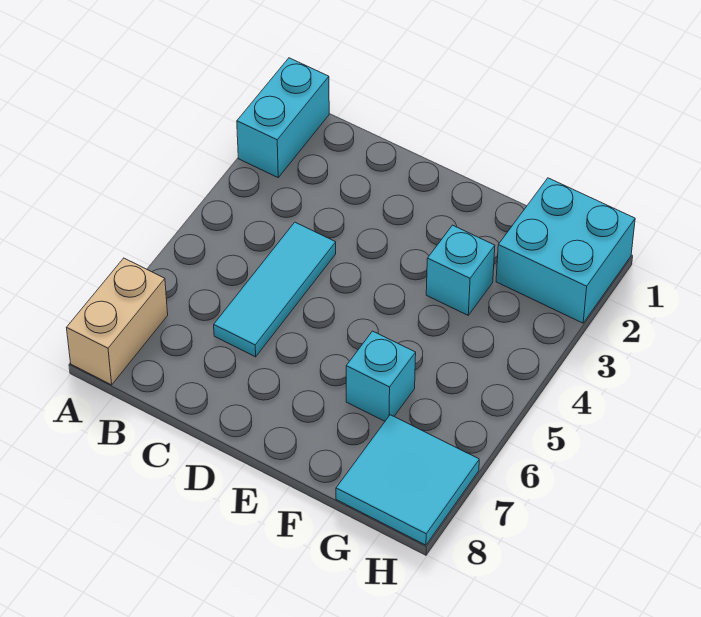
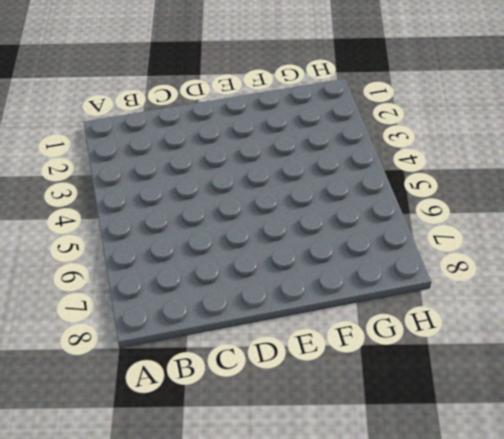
none -> cyan 1x2 brick [237,58,329,177]
none -> tan 1x2 brick [67,258,168,385]

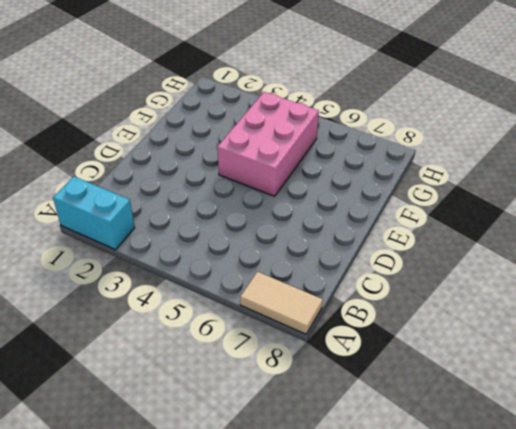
tan 1x2 tile [240,272,323,334] -> tan 1x2 brick [67,258,168,385]
pink 2x3 brick [217,92,319,196] -> none
none -> cyan 1x3 tile [214,222,336,357]
none -> cyan 1x1 brick [426,225,495,315]

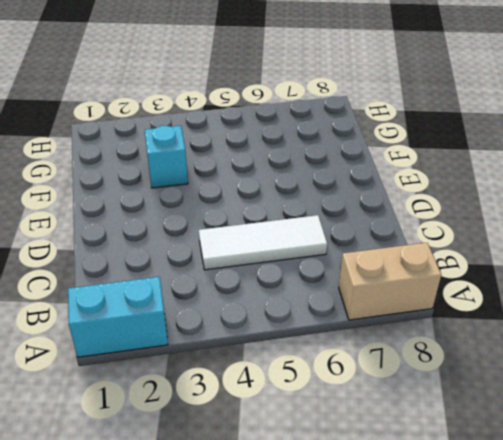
white 1x3 tile [199,215,327,270] -> cyan 1x3 tile [214,222,336,357]
none -> cyan 1x1 brick [346,331,416,421]
none -> cyan 2x2 brick [496,178,635,323]

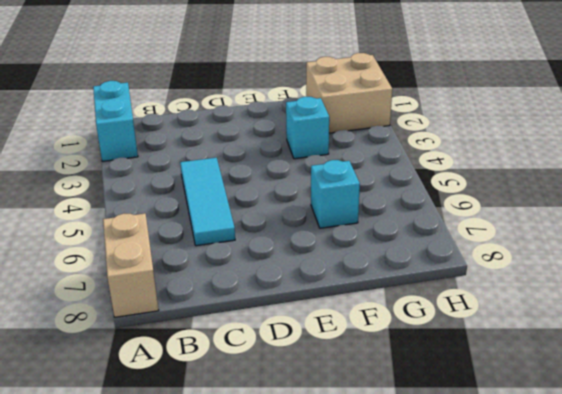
tan 2x2 brick [306,53,392,133] -> cyan 2x2 brick [496,178,635,323]
none -> cyan 2x2 tile [336,415,479,545]

